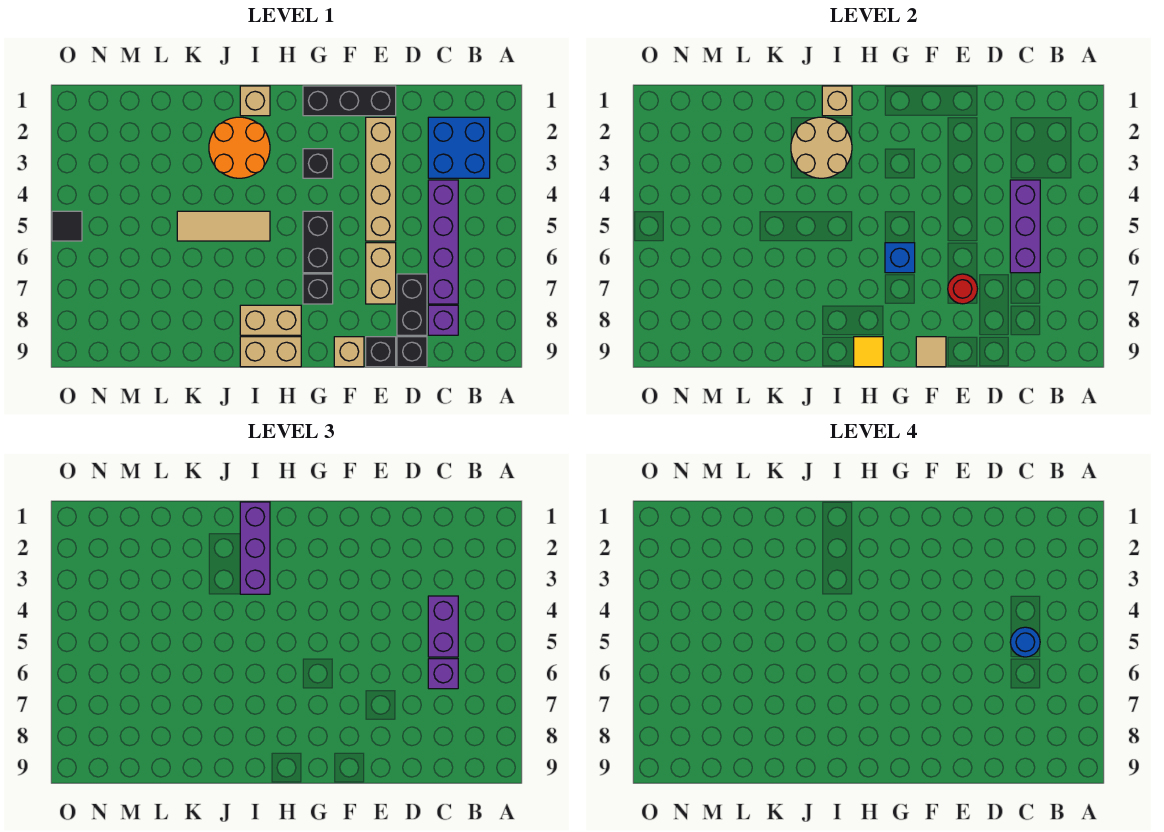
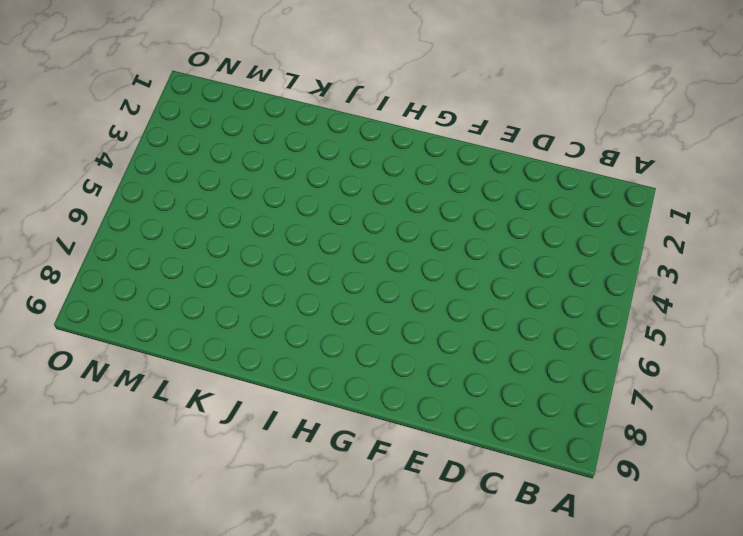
none -> blue 2x2 brick [428,117,490,178]
none -> purple 1x4 brick [428,180,458,304]
none -> purple 1x1 brick [428,305,458,335]
none -> black 1x2 brick [397,274,427,335]

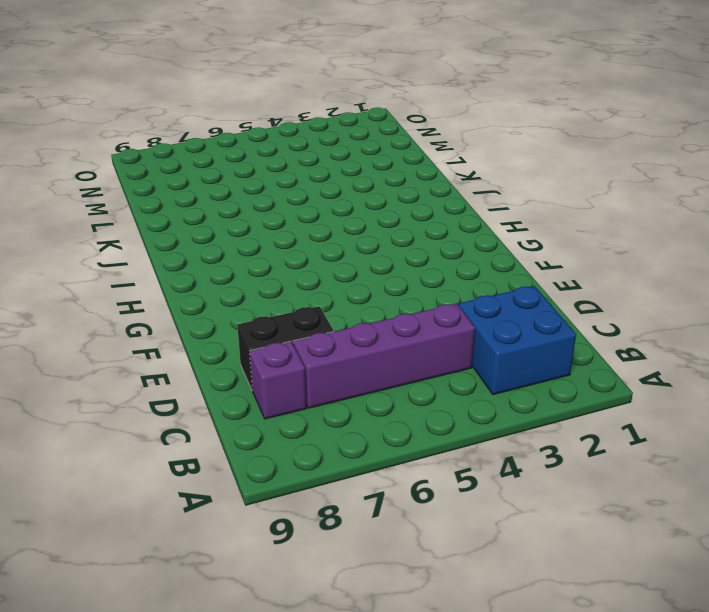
none -> black 1x1 brick [397,337,427,367]
none -> black 1x3 brick [303,86,396,116]
none -> tan 1x4 brick [366,117,396,241]
none -> tan 1x2 brick [366,243,396,304]

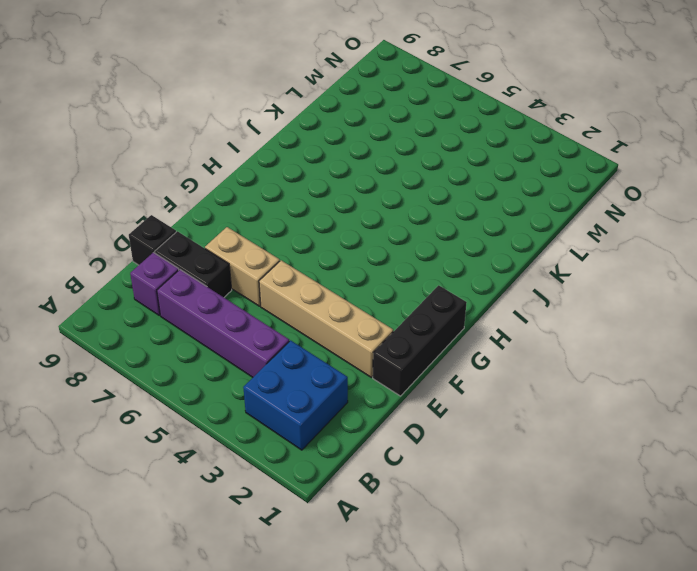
none -> black 1x1 brick [366,337,396,367]
none -> tan 1x1 brick [334,337,364,367]
none -> black 1x1 brick [303,149,333,178]
none -> black 1x2 brick [303,211,333,273]

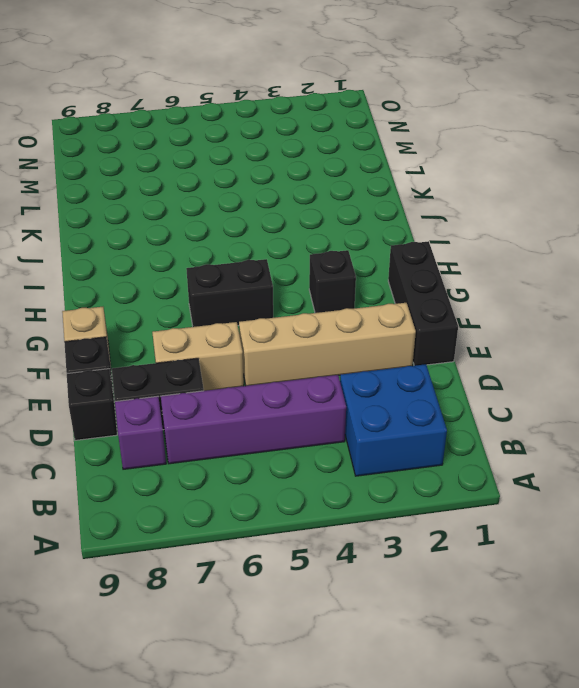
none -> black 1x1 brick [303,274,333,304]
none -> tan 1x2 brick [240,305,301,335]
none -> tan 1x2 brick [240,337,301,367]
none -> tan 1x1 brick [240,86,270,116]

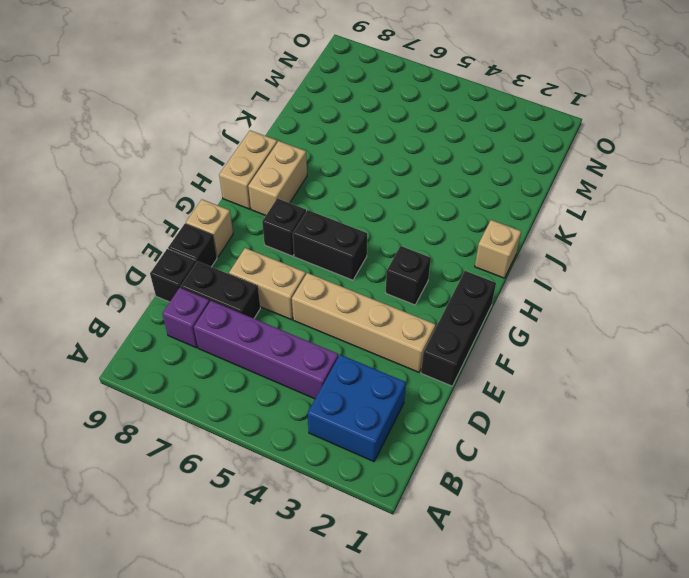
none -> orange 2x2 round brick [209,117,270,178]
none -> tan 1x3 tile [177,211,270,241]
none -> black 1x1 tile [52,211,82,241]
none -> purple 1x3 brick [1010,180,1040,273]

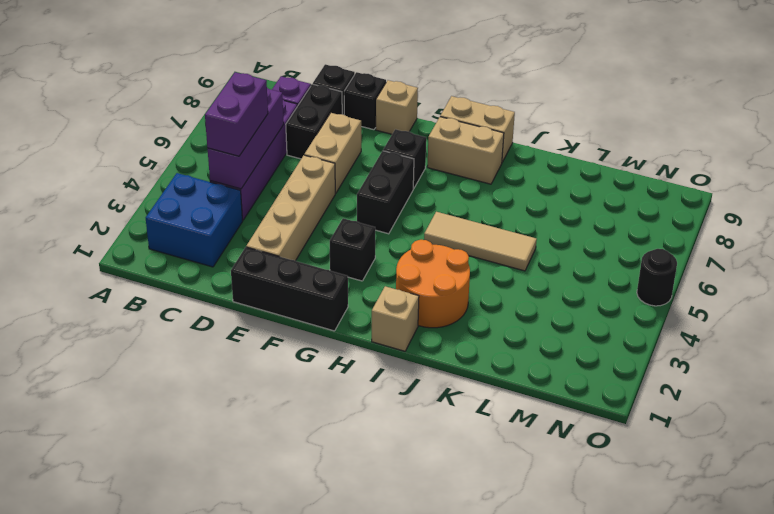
black 1x1 round brick [637,249,677,306] -> black 1x1 tile [52,211,82,241]
none -> red 1x1 round brick [948,274,977,304]
none -> tan 1x1 tile [916,337,946,367]
none -> blue 1x1 brick [885,243,915,273]
none -> yellow 1x1 tile [854,337,883,367]

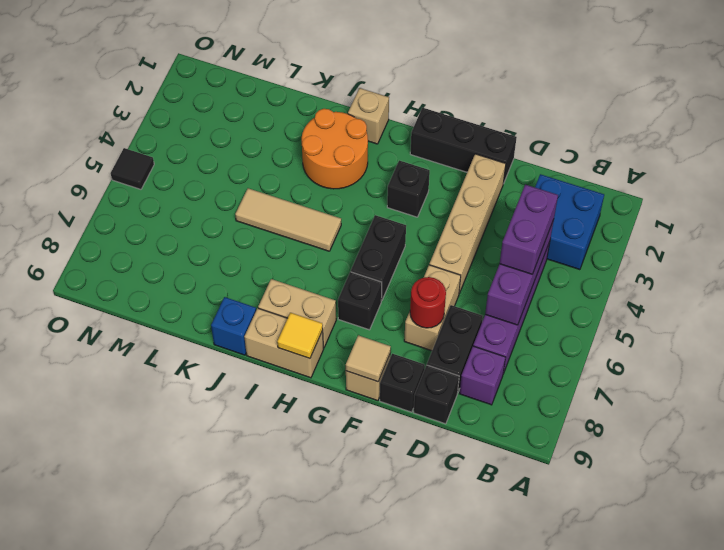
blue 1x1 brick [211,297,256,355] -> blue 1x1 brick moved to [885,243,915,273]
none -> tan 1x1 brick [822,86,852,116]
none -> tan 2x2 round brick [791,117,852,178]
none -> purple 1x1 brick [428,659,458,689]
none -> purple 1x3 brick [240,502,270,594]

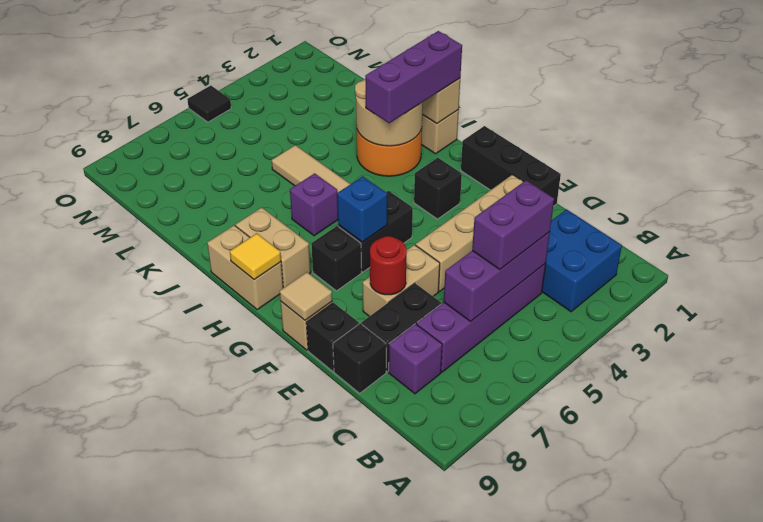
purple 1x1 brick [290,173,338,236] -> purple 1x1 brick moved to [428,659,458,689]
none -> blue 1x1 round brick [1010,627,1040,657]

